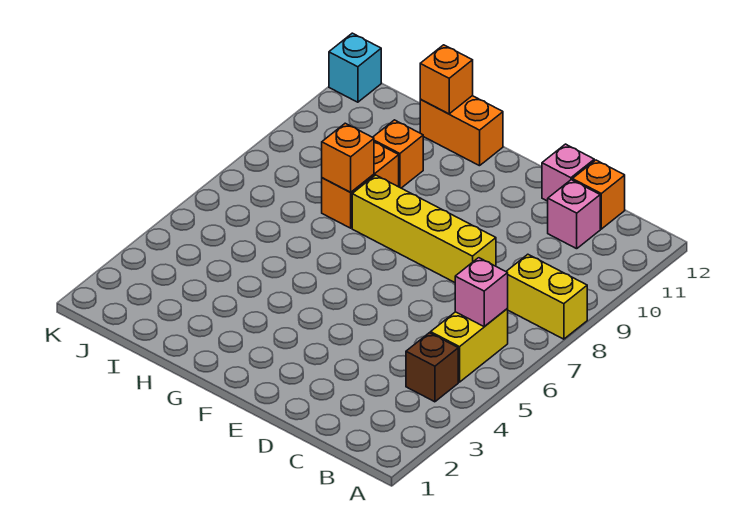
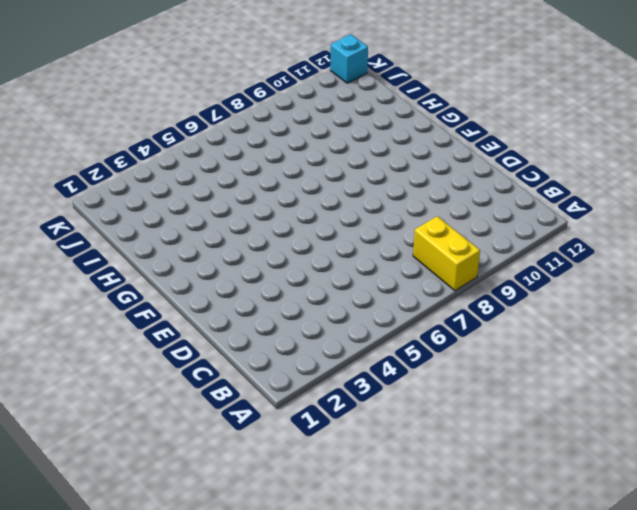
none -> brown 1x1 brick [406,333,458,402]
none -> yellow 1x2 brick [431,308,508,382]
none -> pink 1x1 brick [548,180,600,249]

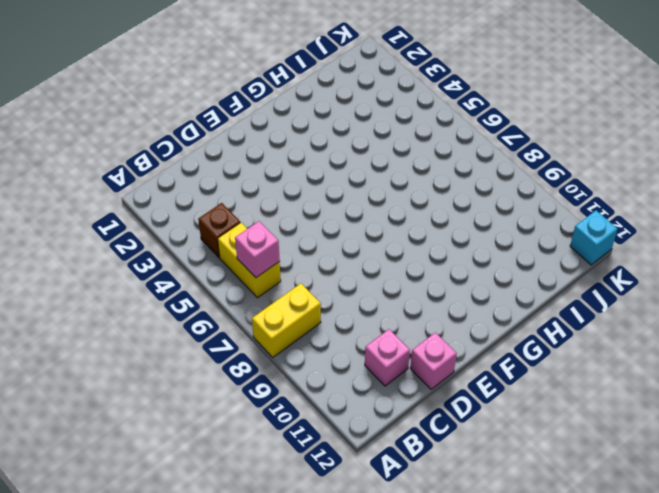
none -> orange 1x1 brick [572,160,625,229]
none -> yellow 1x4 brick [352,175,496,282]
none -> orange 1x2 brick [420,96,503,166]

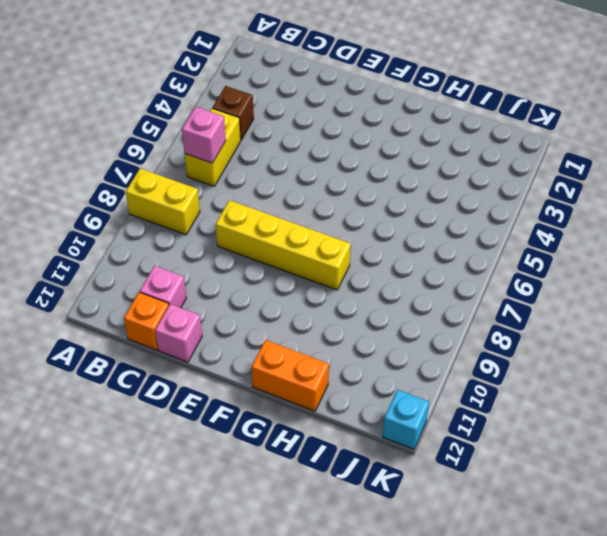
none -> orange 1x2 brick [322,142,399,228]
none -> orange 1x1 brick [373,120,423,188]
none -> orange 1x1 brick [322,123,374,192]

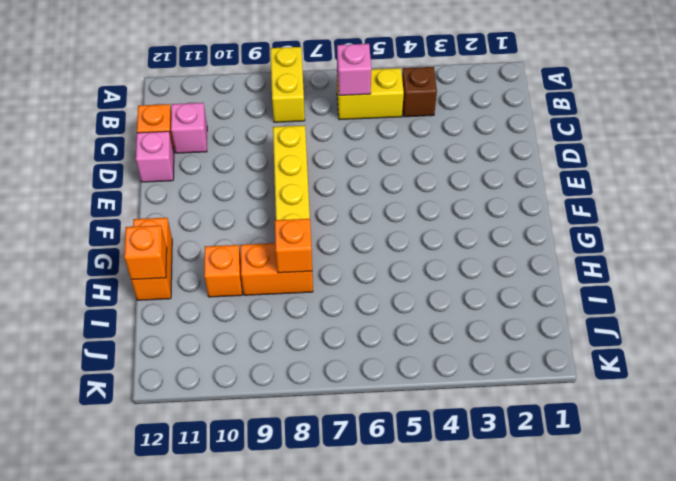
none -> cyan 1x1 brick [329,33,381,102]

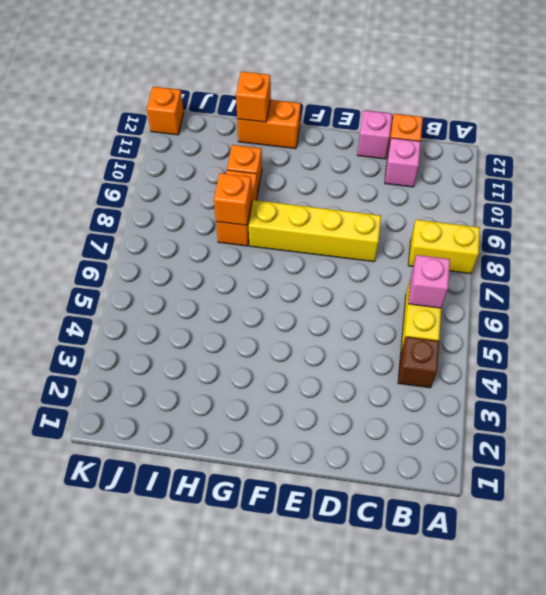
orange 1x1 brick [147,87,184,135] -> cyan 1x1 brick [329,33,381,102]

